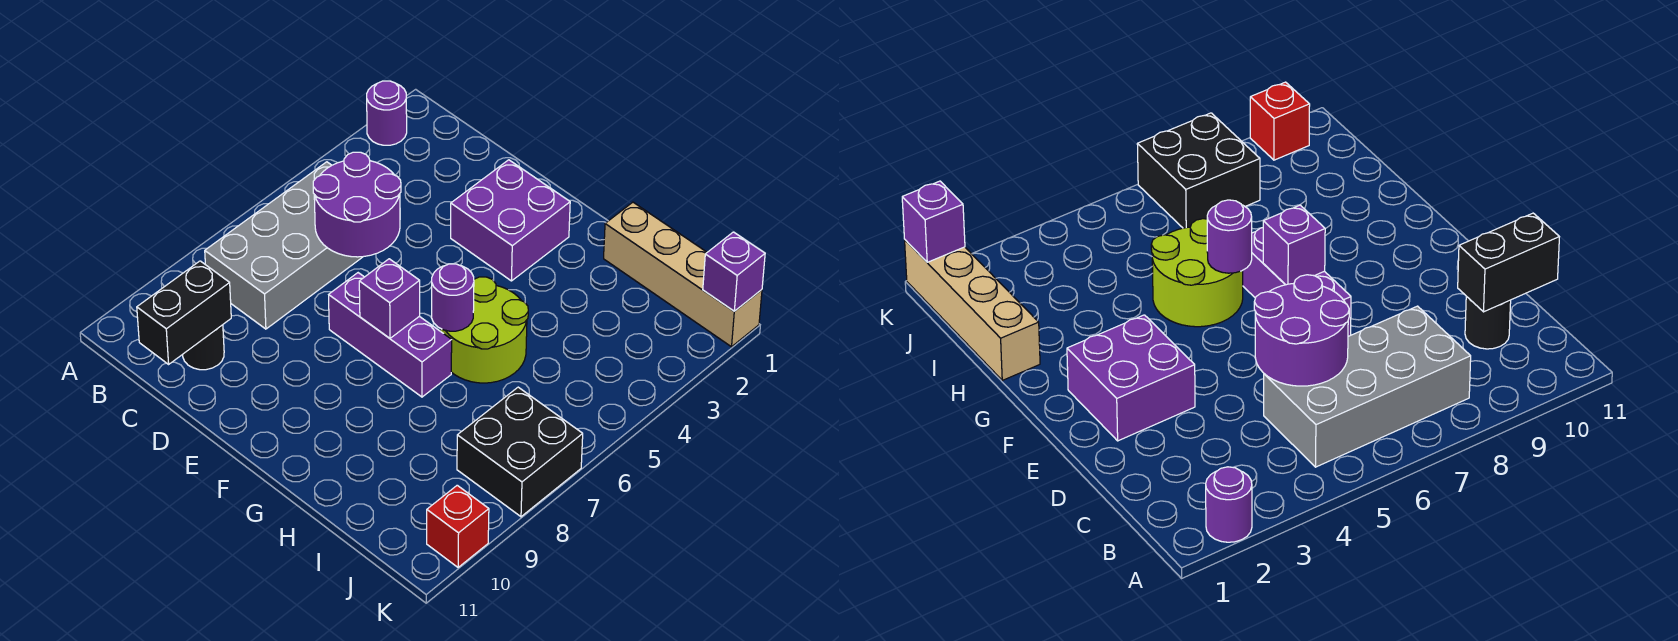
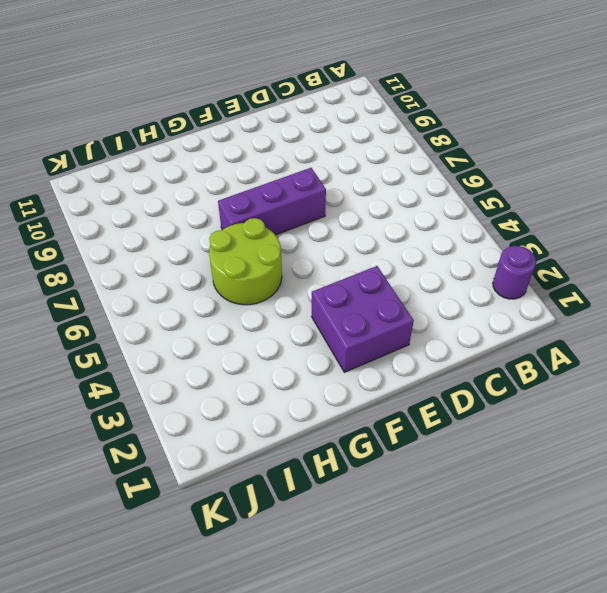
none -> grey 2x4 brick [205,162,362,329]
none -> black 1x1 round brick [183,325,224,370]
none -> tan 1x4 brick [604,202,762,347]

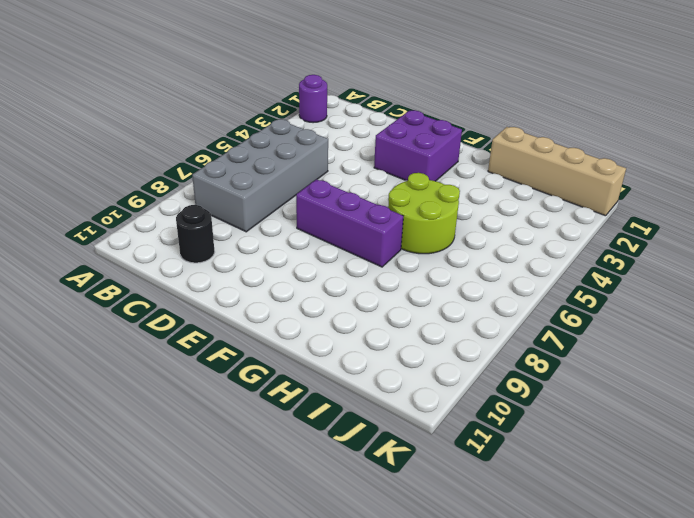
none -> black 2x2 brick [457,387,583,517]
none -> red 1x1 brick [427,485,489,567]
none -> purple 2x2 round brick [313,152,401,257]

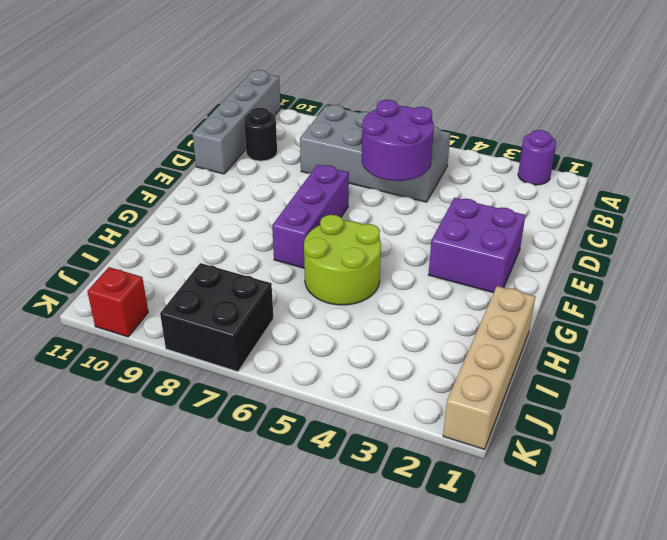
grey 1x4 brick [192,70,280,174] -> none
none -> black 1x2 brick [137,261,231,364]
none -> purple 1x1 brick [359,259,420,338]
none -> purple 1x1 round brick [432,264,474,331]

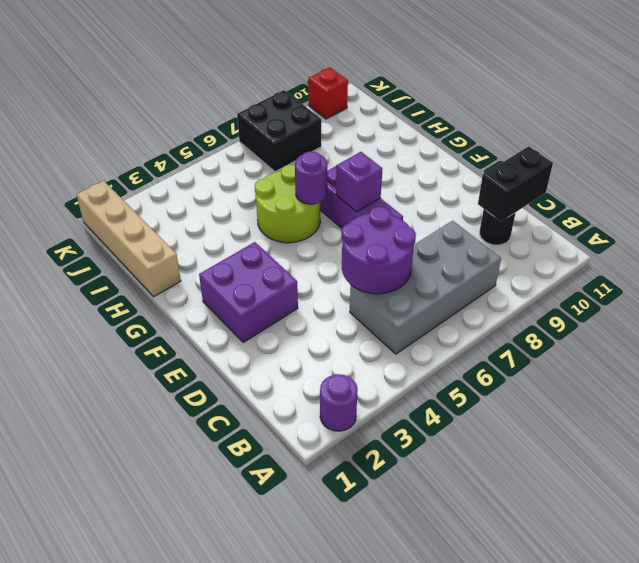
none -> purple 1x1 brick [703,232,765,311]

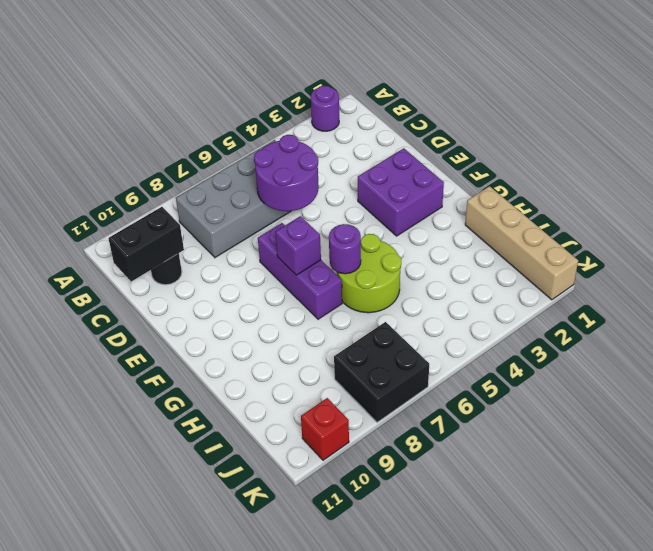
none -> purple 1x1 brick [703,232,765,311]

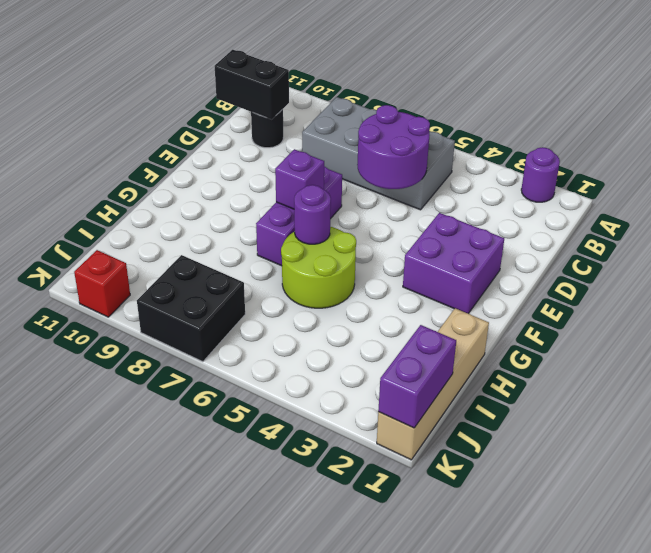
purple 1x2 brick [378,325,456,428] -> purple 1x1 brick [703,232,765,311]

